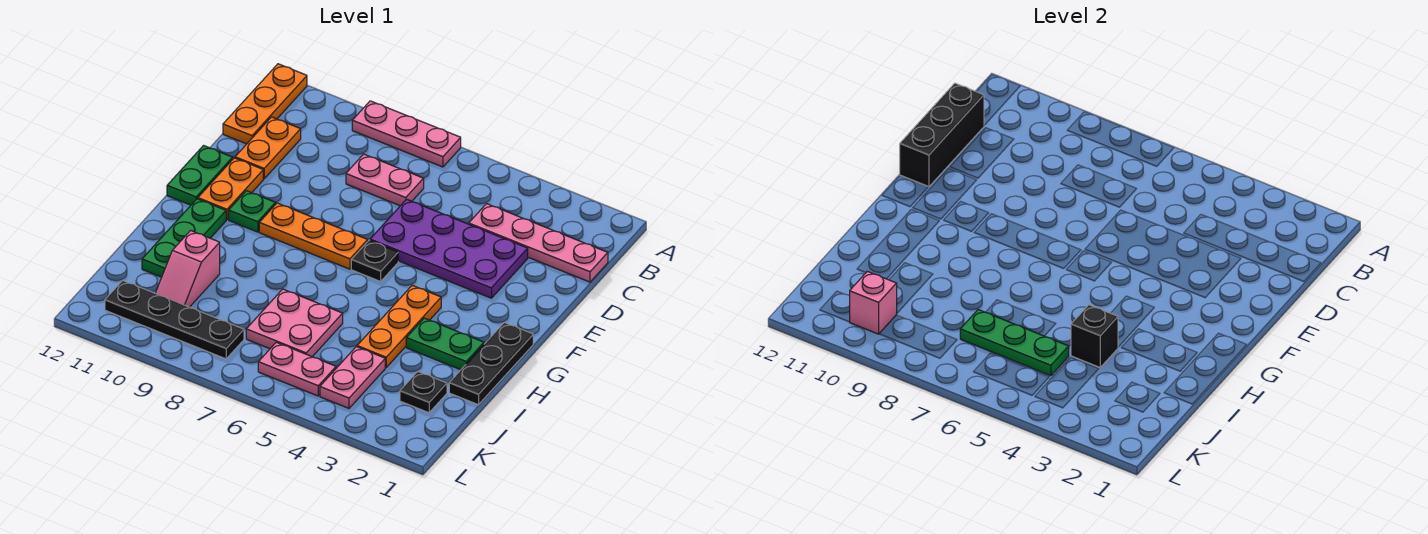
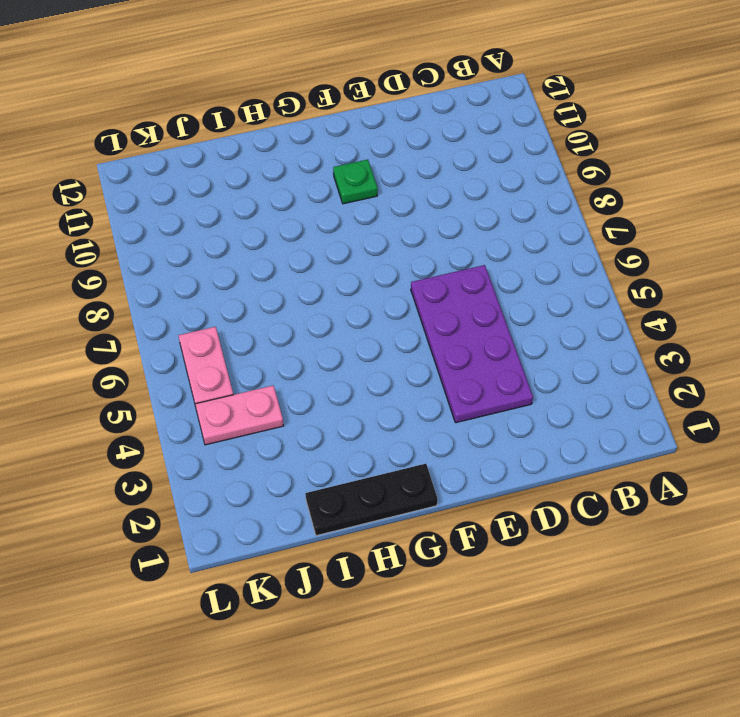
none -> pink 1x3 plate [352,101,461,167]
none -> orange 1x3 plate [223,64,307,144]
none -> pink 1x4 plate [469,204,608,282]

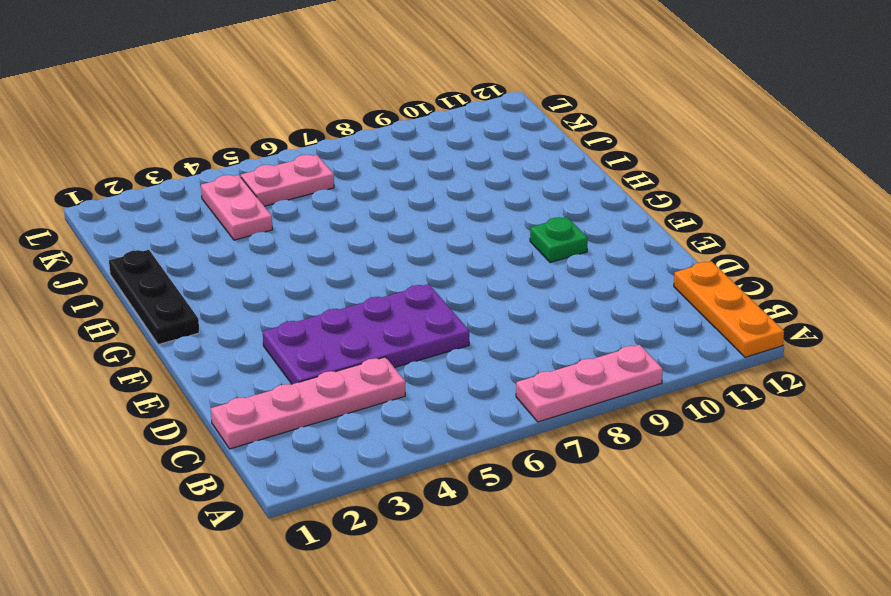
none -> pink 1x2 plate [346,154,424,206]
none -> orange 1x2 plate [235,117,301,179]
none -> orange 1x2 plate [198,158,263,220]

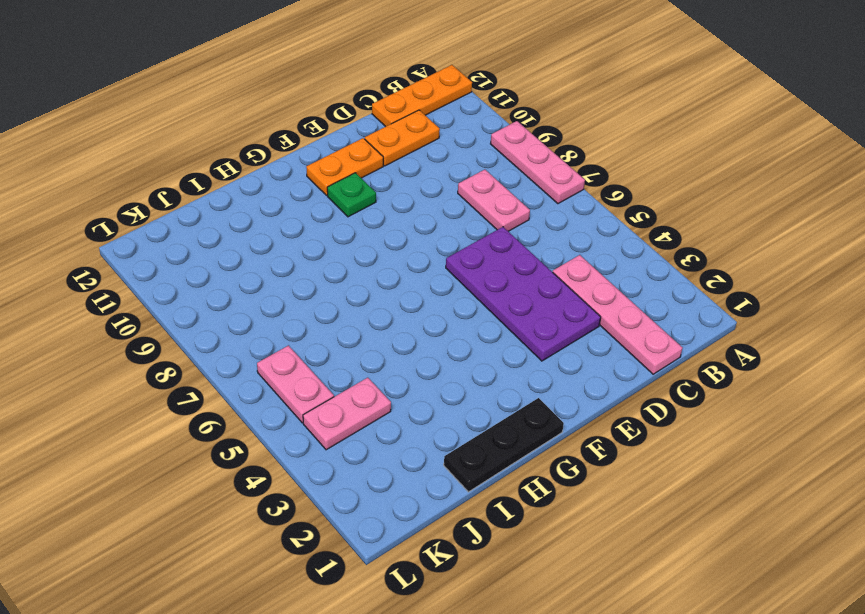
none -> green 1x2 plate [167,146,233,205]
none -> black 1x1 plate [351,240,398,281]
none -> orange 1x3 plate [259,203,368,269]

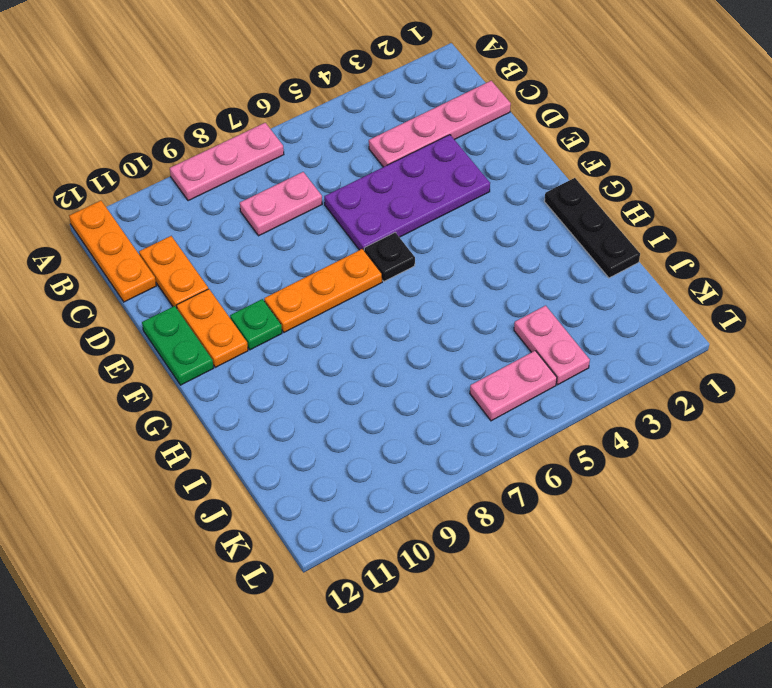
none -> orange 1x3 plate [357,285,441,367]
none -> green 1x3 plate [142,199,226,277]
none -> green 1x2 plate [406,318,484,370]

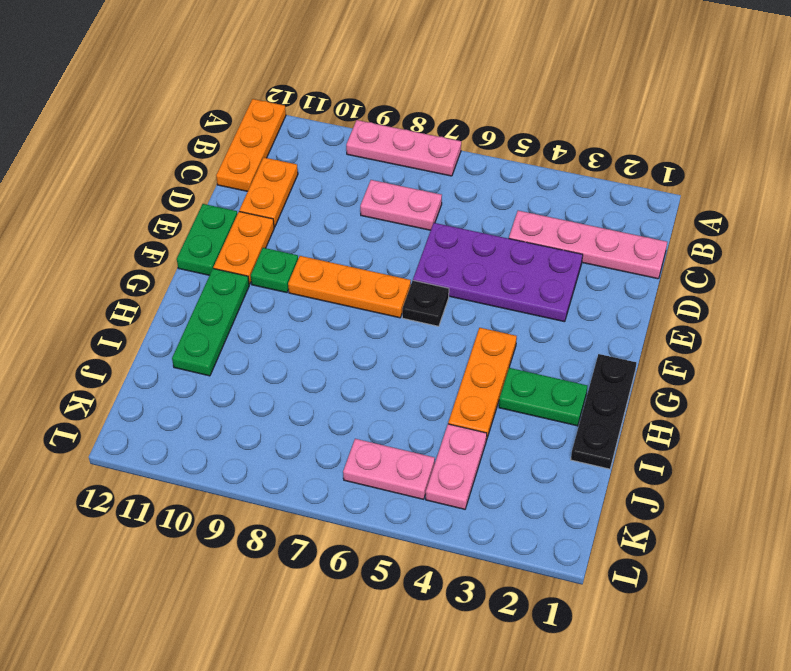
none -> pink 2x2 plate [246,289,343,357]
none -> pink 1x2 slope [155,231,220,307]
none -> black 1x1 plate [400,372,447,413]

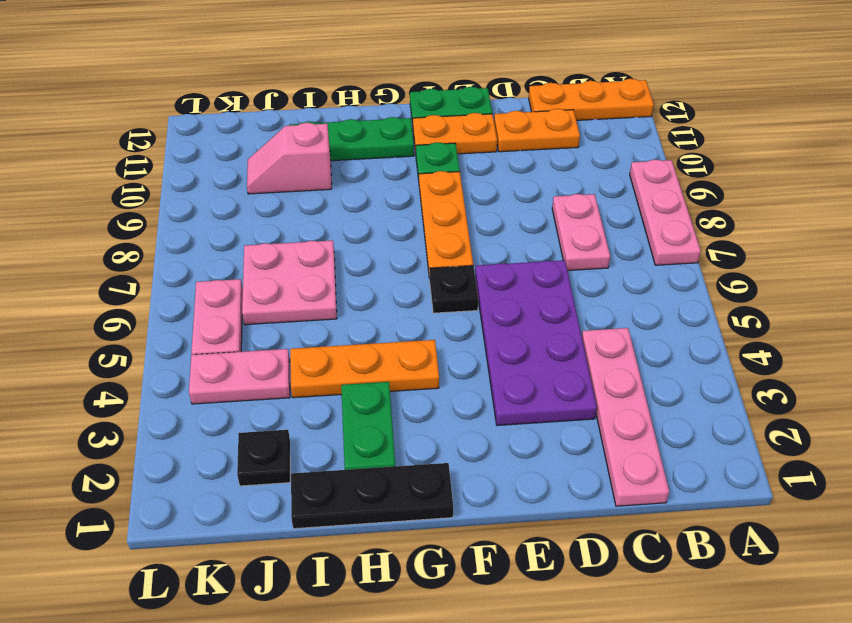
none -> black 1x4 plate [105,280,244,359]
none -> black 1x3 brick [900,83,984,187]
none -> black 1x1 brick [1071,305,1118,367]

